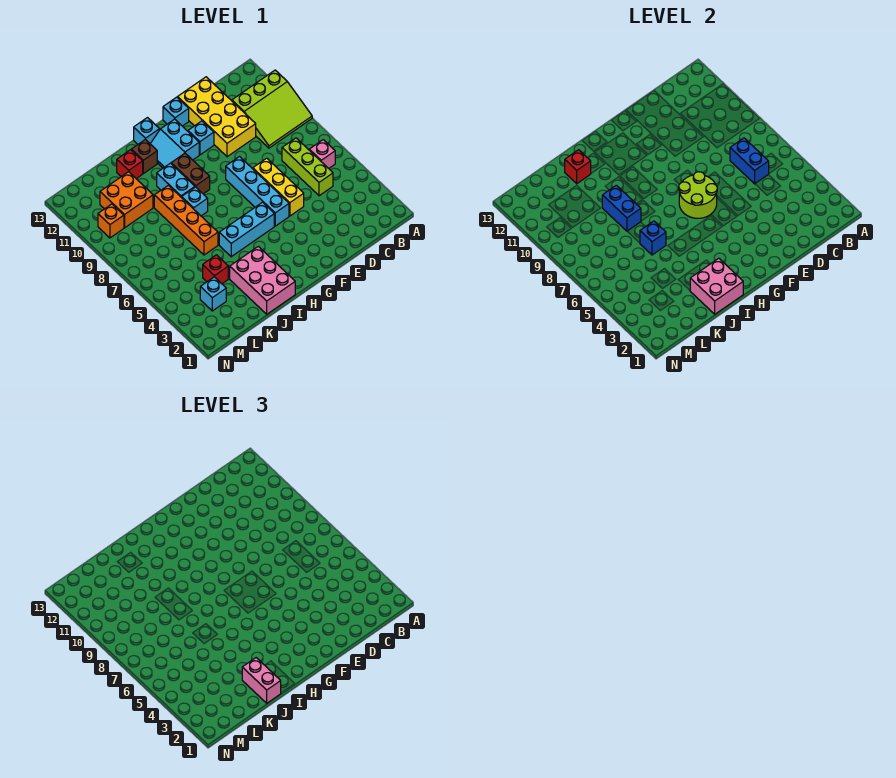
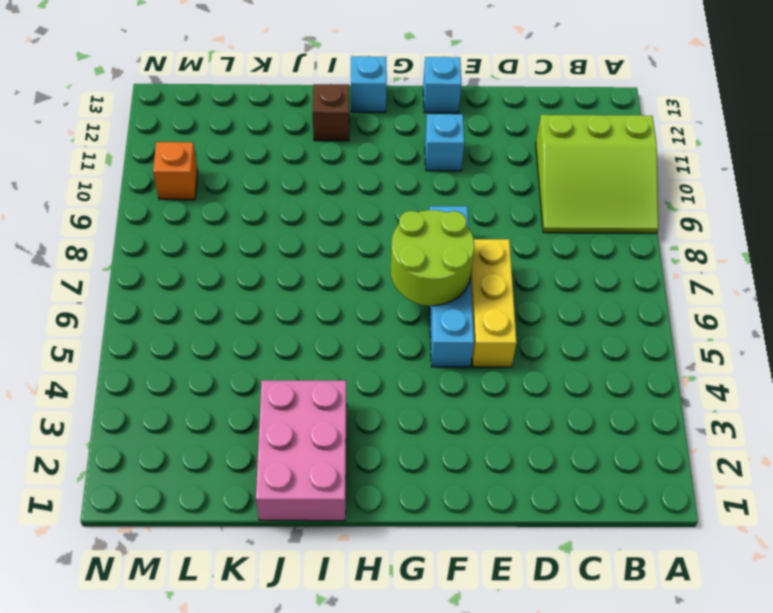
none -> pink 1x1 brick [309,140,335,168]
none -> lime 1x3 brick [282,138,333,196]
none -> yellow 2x4 brick [178,77,256,157]

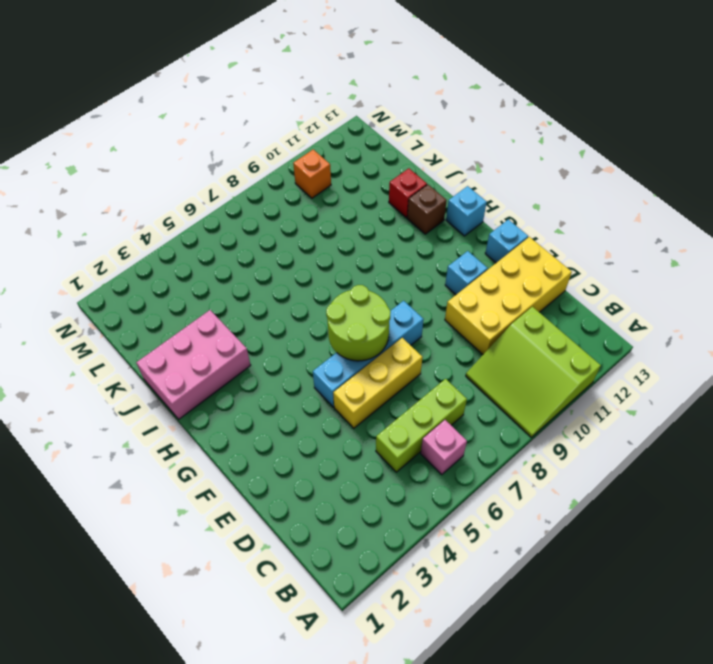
none -> cyan 1x3 brick [219,202,274,257]
none -> cyan 2x2 slope [150,119,199,168]
none -> brown 1x2 brick [171,153,210,194]

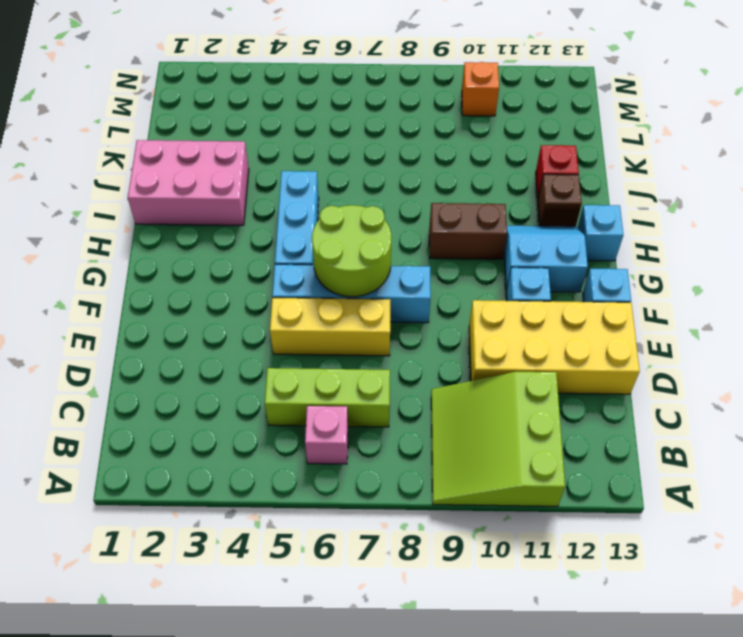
none -> cyan 1x1 brick [182,187,208,216]
none -> cyan 1x2 brick [157,163,195,198]
none -> orange 1x4 brick [154,185,218,255]

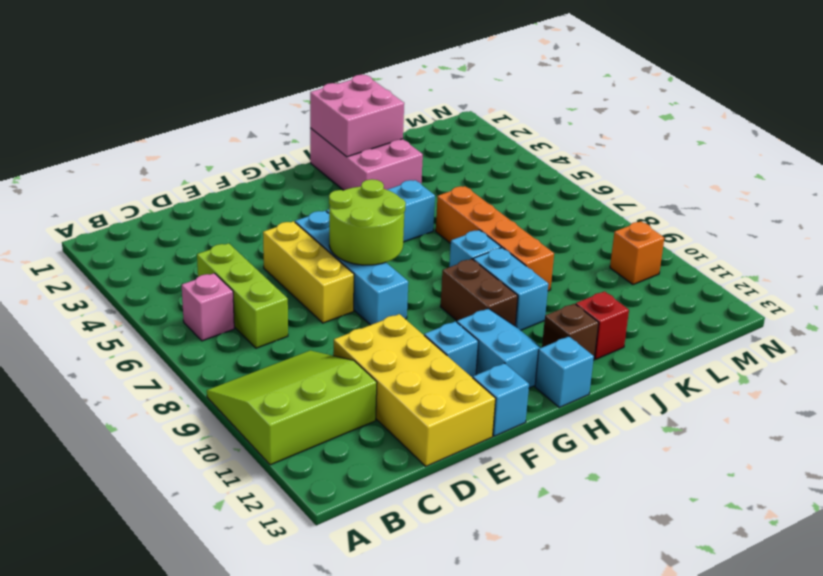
none -> red 1x1 brick [203,255,228,284]
none -> orange 2x2 brick [100,172,153,228]
none -> cyan 1x1 brick [200,277,226,311]

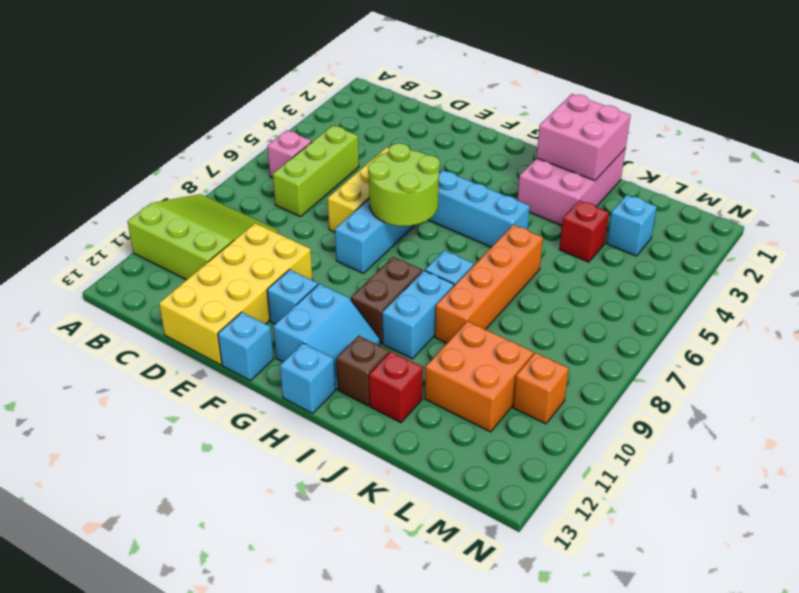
none -> blue 1x2 brick [730,138,769,184]
none -> blue 1x1 brick [640,221,666,255]
none -> blue 1x2 brick [602,185,641,231]

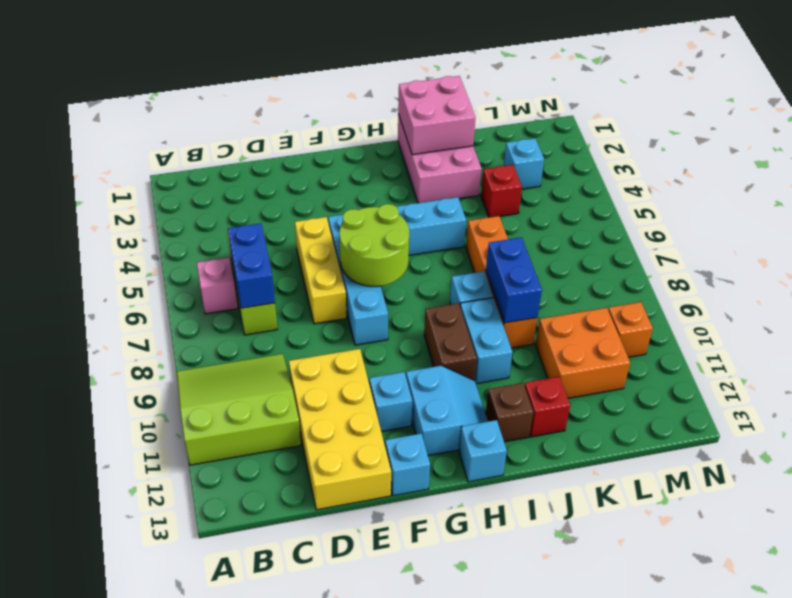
none -> blue 1x1 brick [640,221,666,255]
none -> red 1x1 brick [565,150,591,184]
none -> pink 1x2 brick [242,658,281,703]

